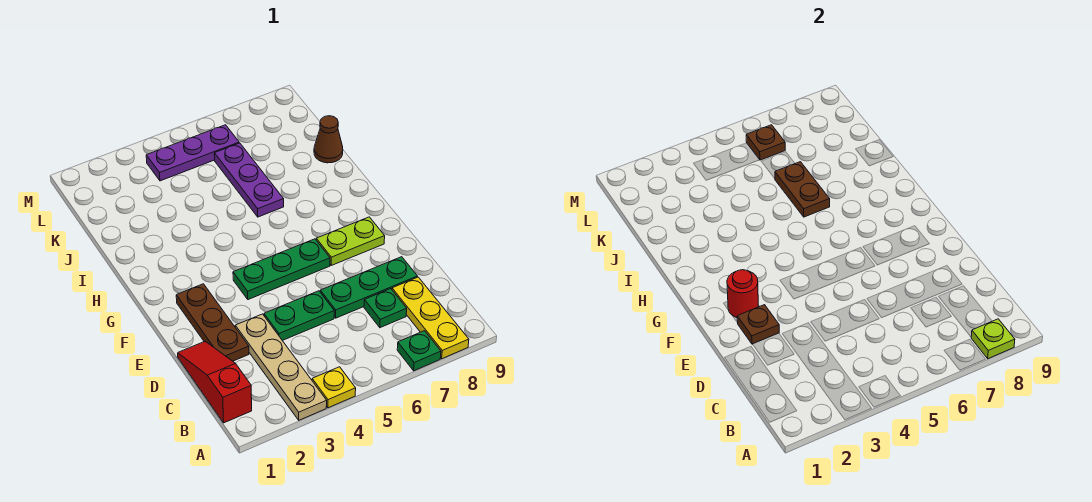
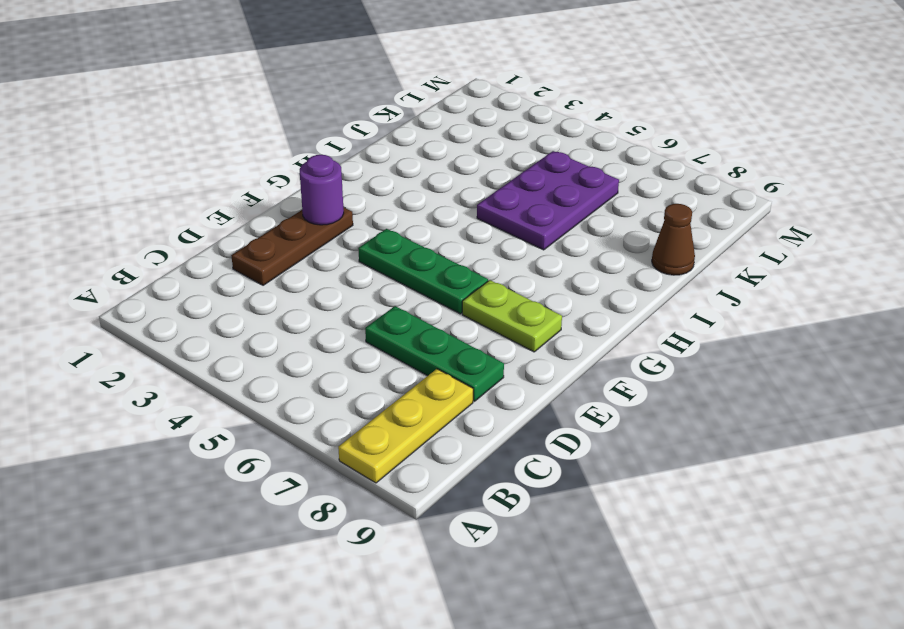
purple 1x1 round brick [300,155,344,225] -> red 1x1 round brick [727,270,758,318]
purple 2x3 plate [477,151,619,250] -> purple 1x3 plate [214,143,284,217]
none -> tan 1x4 plate [235,314,327,420]
none -> yellow 1x1 plate [312,367,356,408]
none -> green 1x1 plate [397,331,441,371]

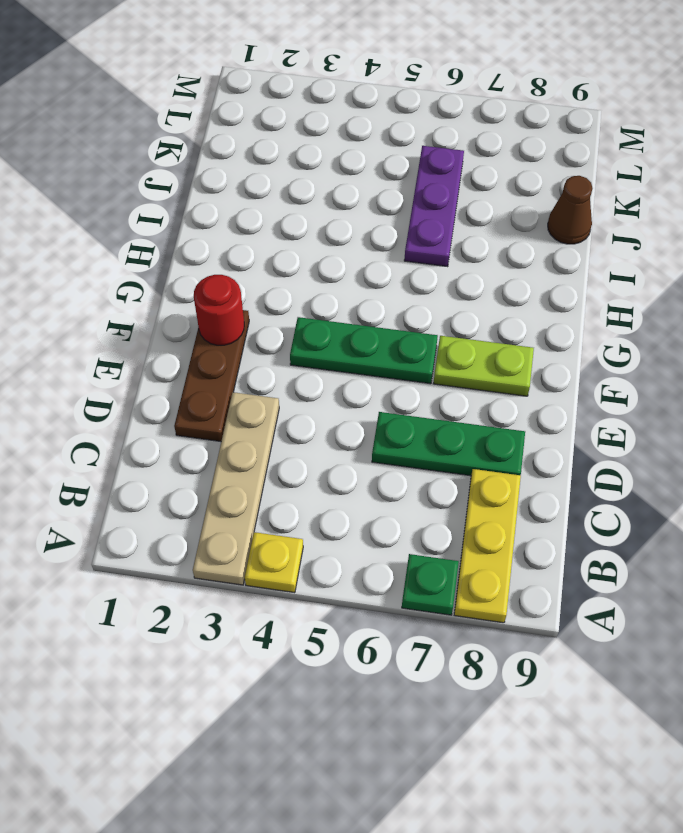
none -> red 1x3 slope [178,341,252,423]
none -> green 1x1 plate [364,289,407,328]
none -> green 1x2 plate [264,291,334,341]

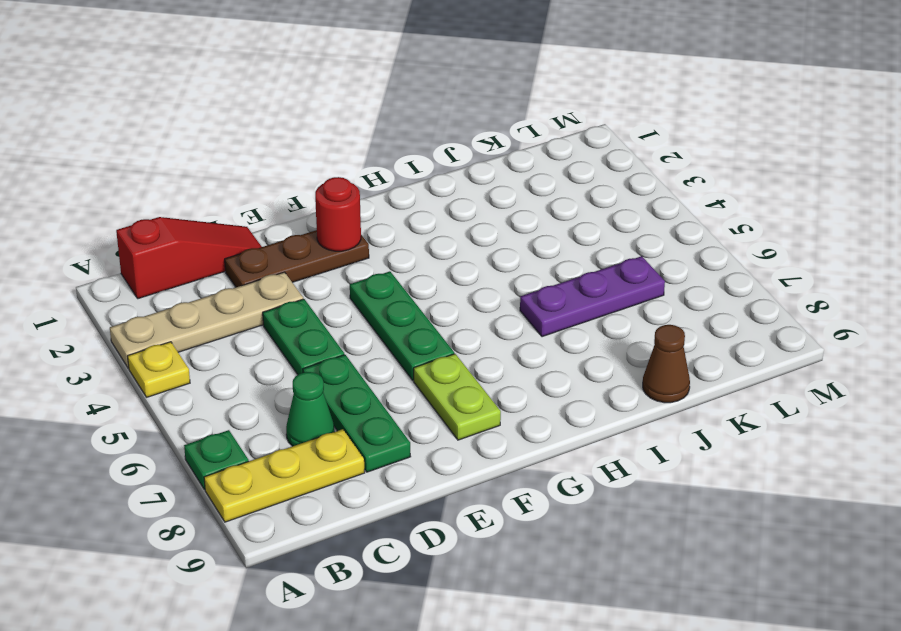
green 1x1 cone [286,372,334,446] -> green 1x1 plate [364,289,407,328]
none -> purple 1x3 plate [146,125,239,181]
none -> lime 1x1 plate [971,319,1015,359]
none -> brown 1x1 plate [737,305,779,344]

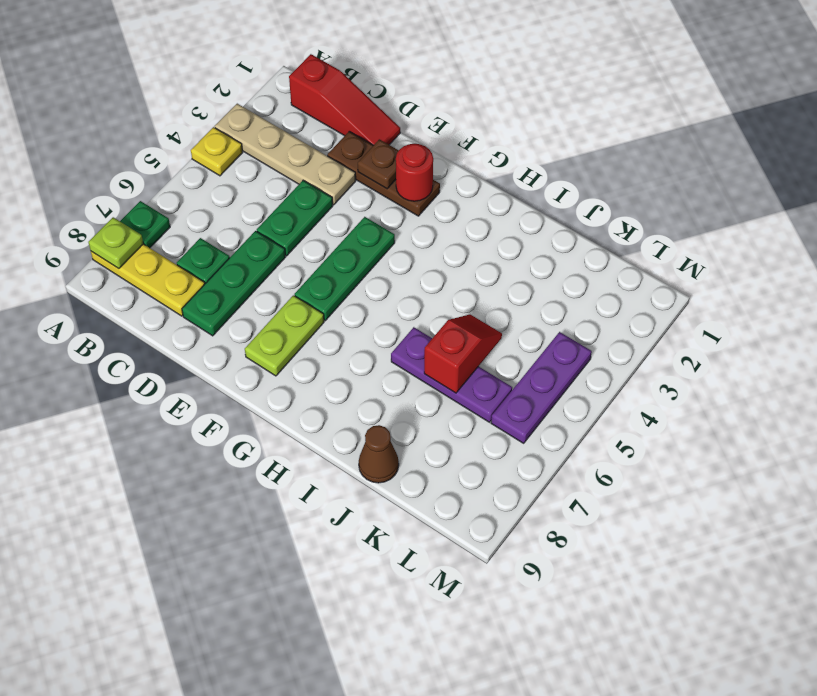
red 1x2 slope [424,315,502,393] -> brown 1x2 plate [775,162,830,217]
none -> brown 1x1 plate [746,125,785,160]

